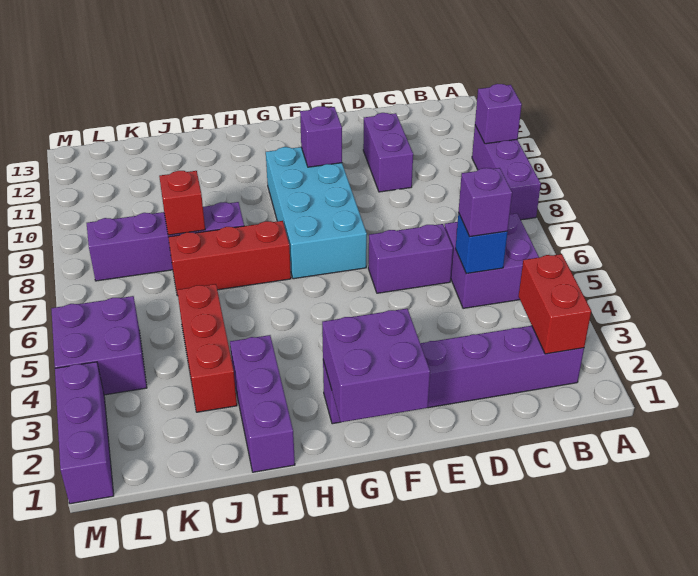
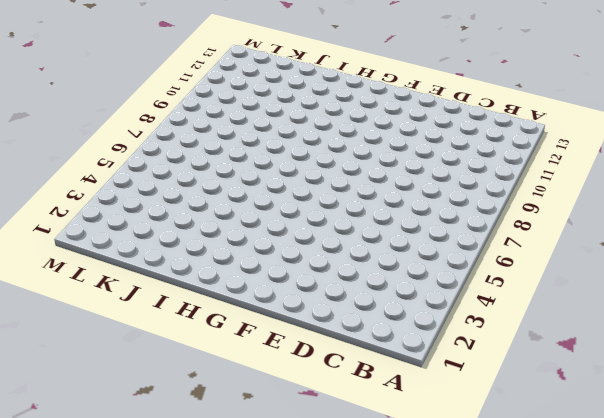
none -> purple 1x3 brick [472,126,541,220]
none -> purple 1x6 brick [323,326,584,424]
none -> purple 2x2 brick [444,213,539,308]

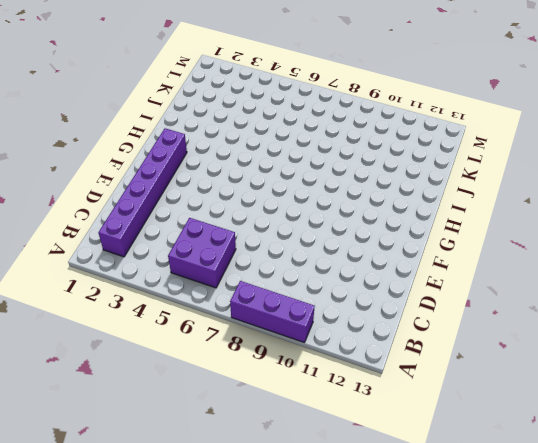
none -> purple 1x2 brick [368,224,453,293]
none -> purple 1x2 brick [363,113,413,192]
none -> cyan 2x4 brick [266,147,367,279]

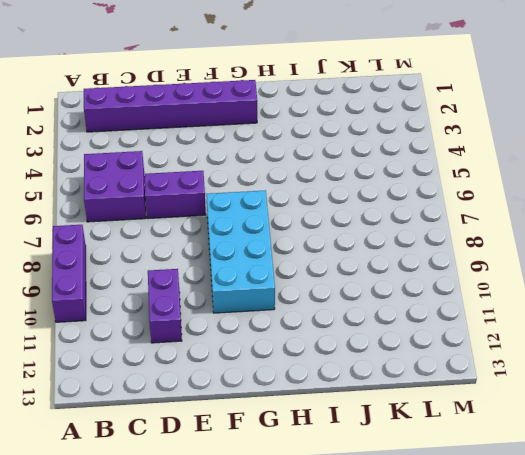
none -> red 1x3 brick [168,221,291,296]
none -> purple 1x3 brick [230,335,295,472]
none -> purple 1x4 brick [87,202,244,281]

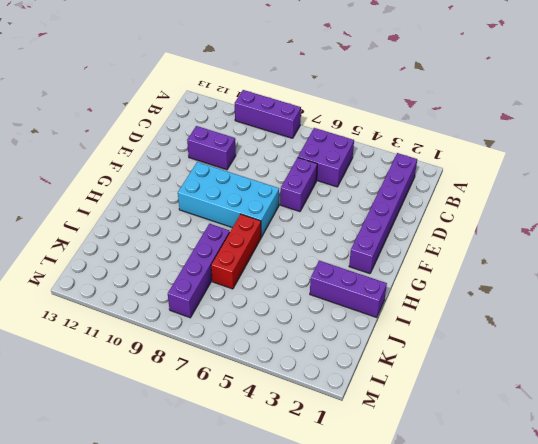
none -> red 1x3 brick [177,284,237,412]
none -> purple 2x2 brick [51,296,147,395]
none -> purple 1x3 brick [55,362,114,504]

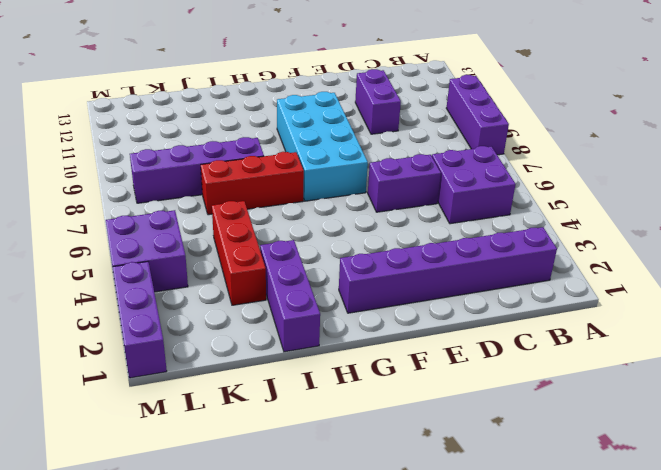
none -> purple 1x1 brick [475,84,522,144]
none -> red 1x2 brick [518,254,591,354]
none -> blue 1x1 brick [456,212,508,274]

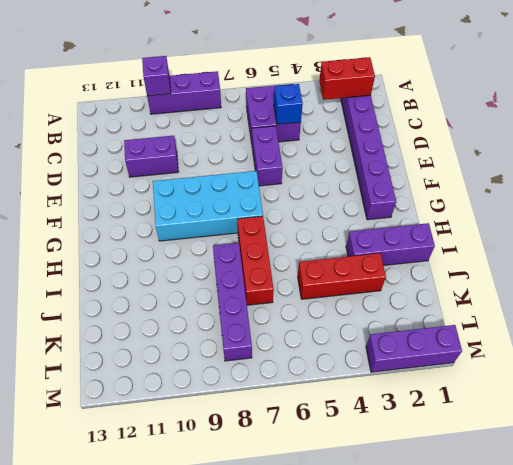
none -> purple 2x2 brick [51,296,147,395]
none -> purple 2x2 brick [322,309,430,422]
none -> purple 1x1 brick [300,106,342,167]

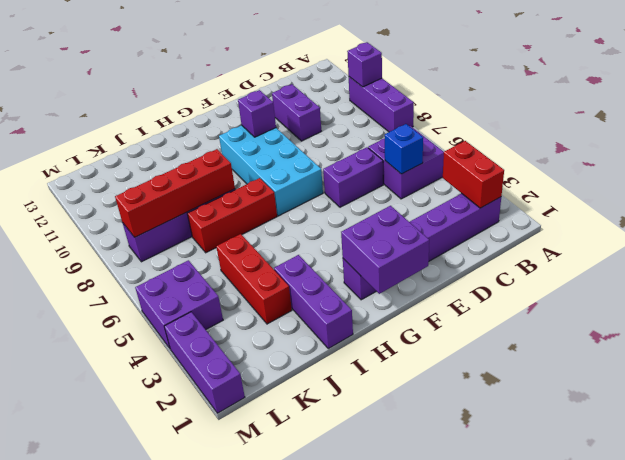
red 1x4 brick [115,149,235,237] -> red 1x1 brick [159,171,205,235]
none -> purple 1x1 brick [459,168,512,237]

